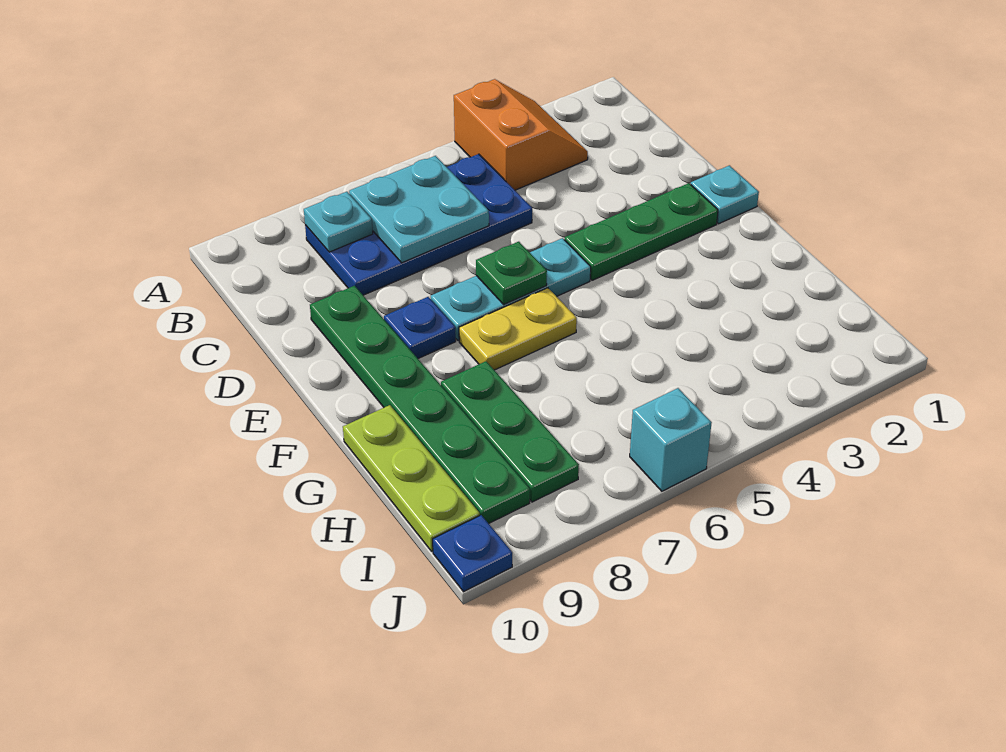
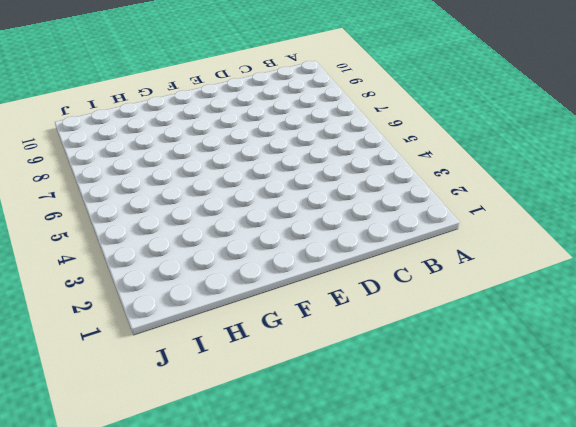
none -> orange 2x2 slope [454,79,588,190]
none -> blue 2x4 plate [305,154,532,295]
none -> green 1x6 plate [310,286,530,524]

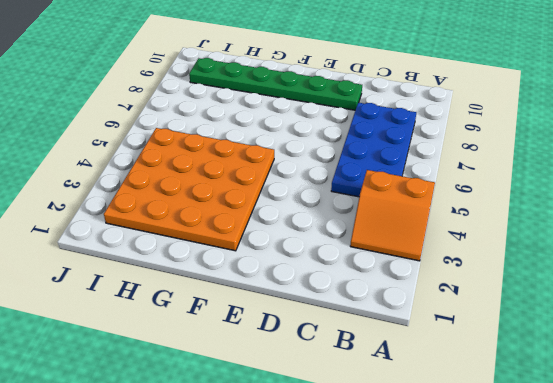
orange 4x4 plate [104,128,274,251] -> none
none -> cyan 1x1 plate [691,165,759,224]
none -> green 1x3 plate [565,183,718,280]
none -> cyan 1x3 plate [431,238,591,341]

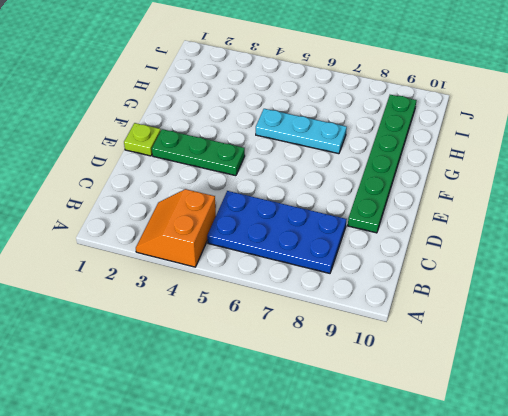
lime 1x1 plate [124,123,161,156] -> cyan 1x1 plate [691,165,759,224]
cyan 1x3 plate [256,109,347,154] -> cyan 1x3 plate moved to [431,238,591,341]
none -> blue 1x1 plate [384,297,456,359]
none -> yellow 1x2 plate [459,288,577,370]
none -> green 1x3 plate [441,361,579,502]

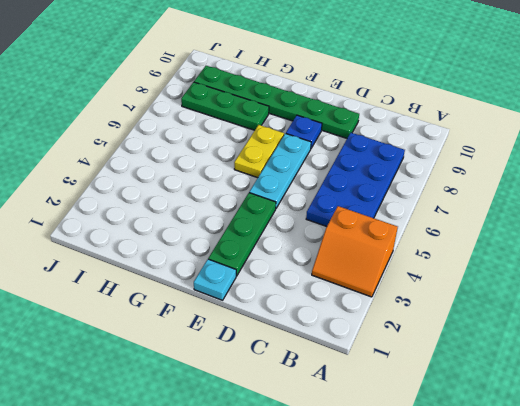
none -> lime 1x3 plate [343,405,480,551]
none -> cyan 1x1 brick [630,388,712,491]
none -> blue 1x1 plate [433,515,512,592]

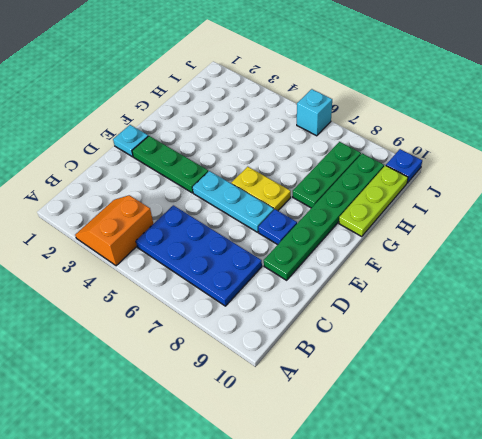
none -> cyan 2x2 plate [349,156,489,263]
none -> cyan 1x1 plate [304,192,373,252]
none -> green 1x1 plate [476,242,547,304]

